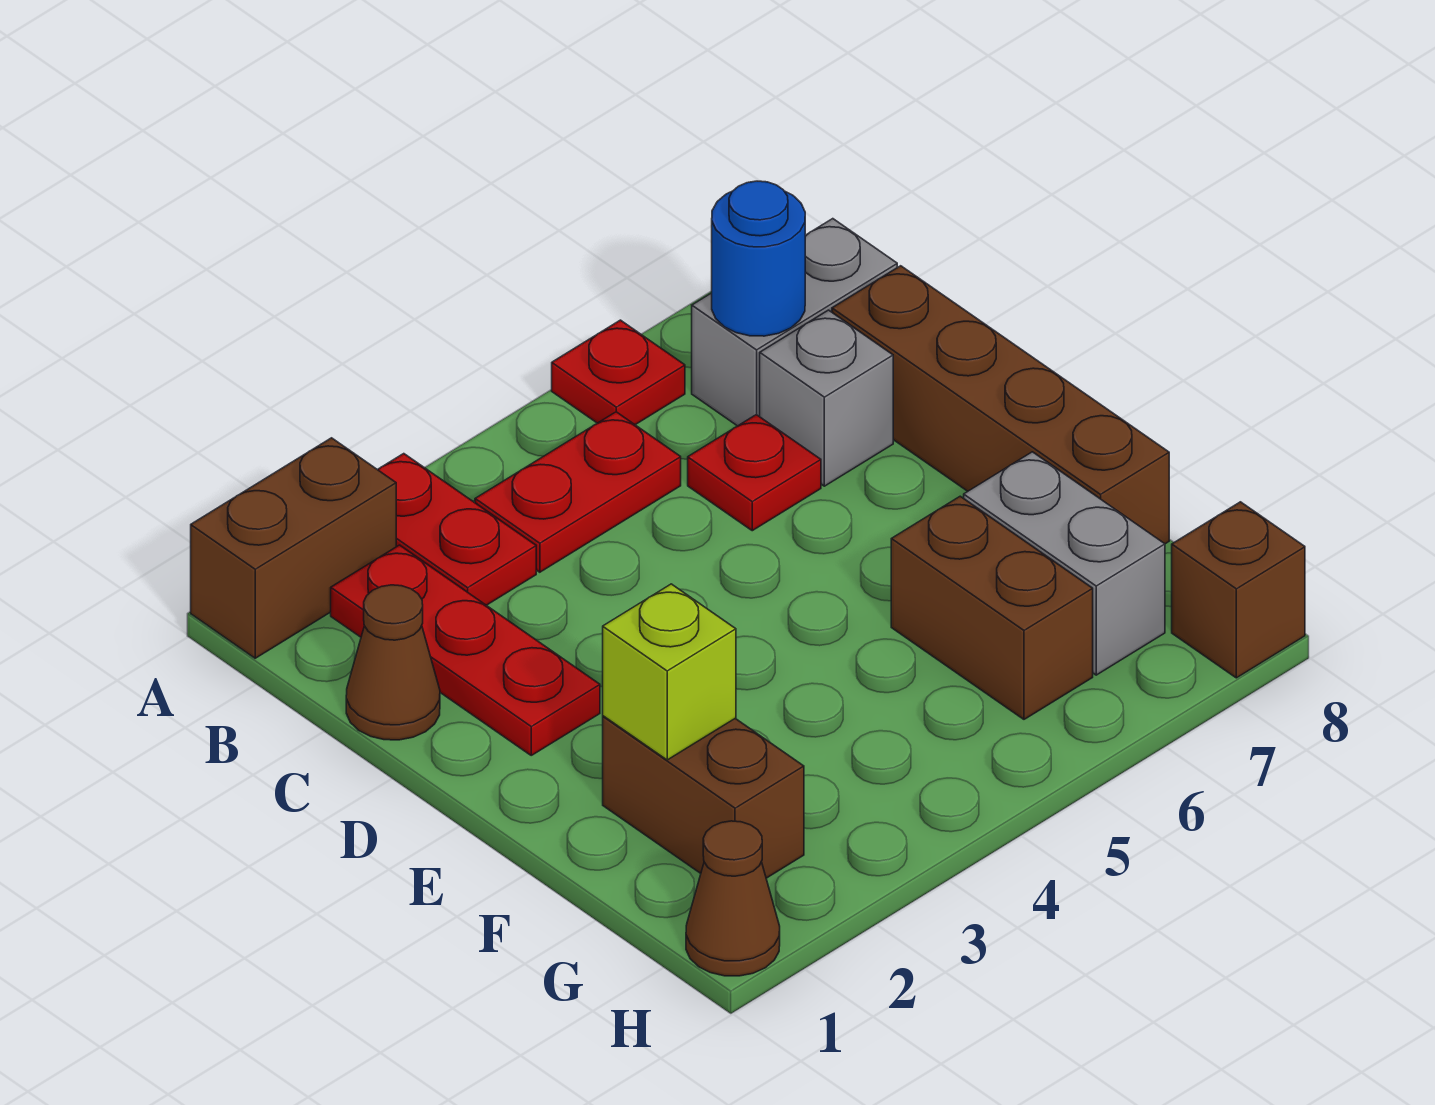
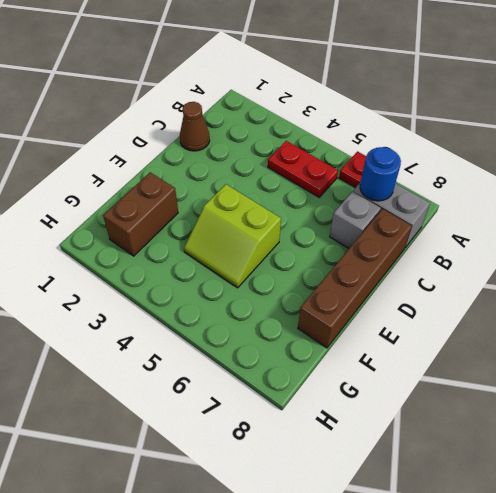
lime 2x2 slope [184,184,281,288] -> none
none -> brown 1x2 brick [191,438,396,658]
none -> red 1x2 plate [378,454,536,605]
none -> red 1x3 plate [331,545,600,755]

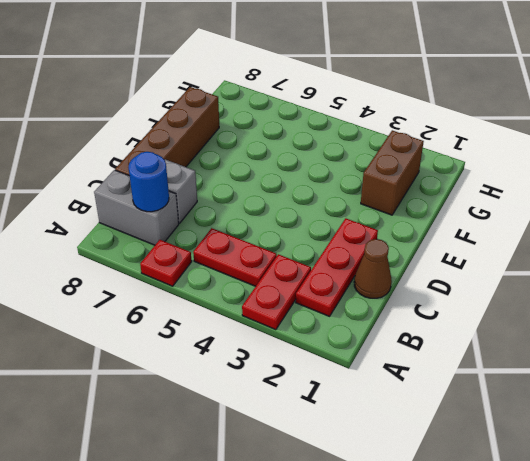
none -> brown 1x2 brick [191,438,396,658]
none -> red 1x1 plate [688,415,821,531]
none -> brown 1x2 brick [891,496,1093,719]

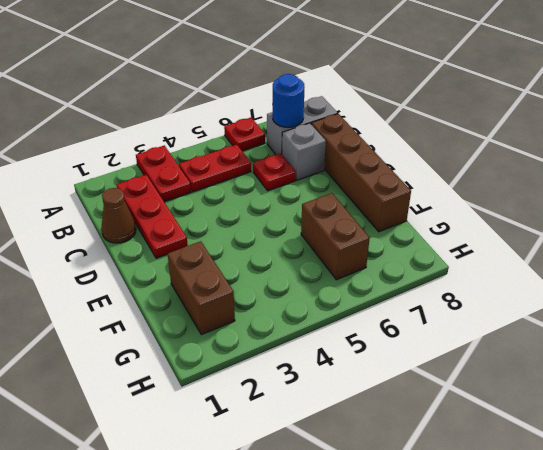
none -> brown 1x2 brick [191,438,396,658]
none -> grey 1x2 brick [964,452,1165,675]
none -> brown 1x1 cone [686,821,780,976]

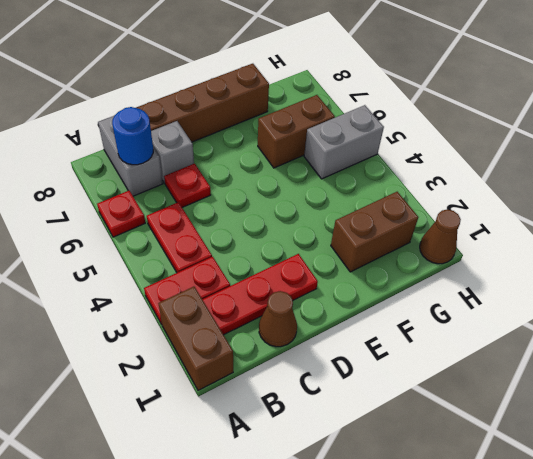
grey 1x2 brick [304,105,384,179] -> grey 1x2 brick moved to [964,452,1165,675]
none -> brown 1x1 brick [1172,502,1305,678]
none -> lime 1x1 brick [603,584,736,760]

